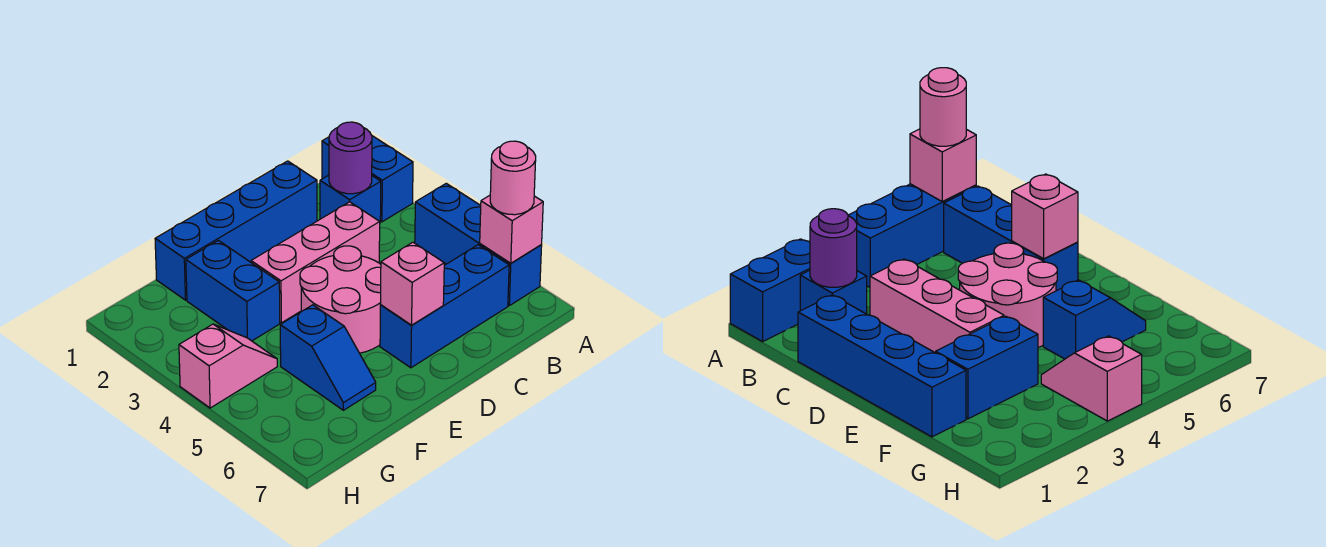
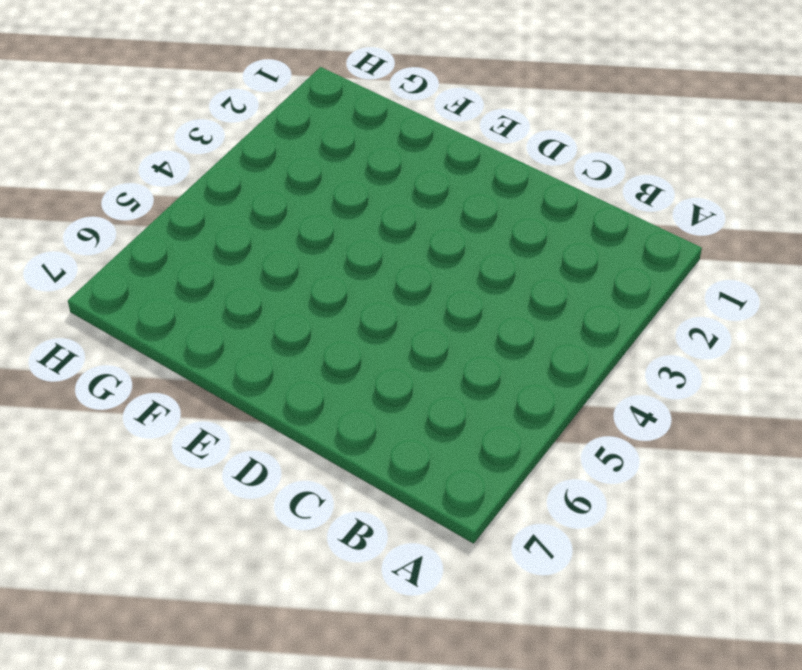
none -> blue 1x2 brick [322,136,413,222]
none -> blue 1x3 brick [415,183,542,306]
none -> blue 1x1 brick [320,175,381,222]

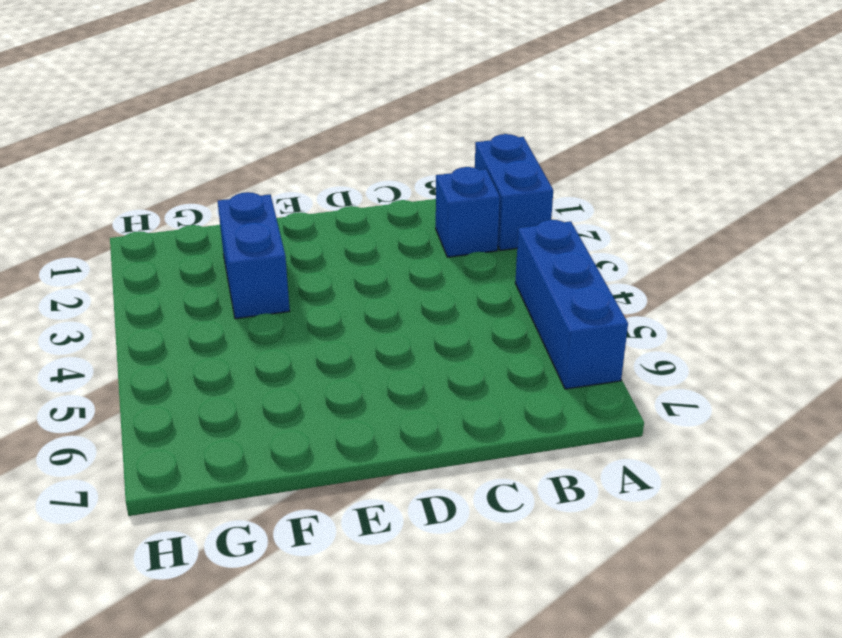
none -> blue 1x3 brick [380,245,509,368]
none -> blue 1x4 brick [155,161,317,300]
none -> pink 1x3 brick [251,202,380,323]

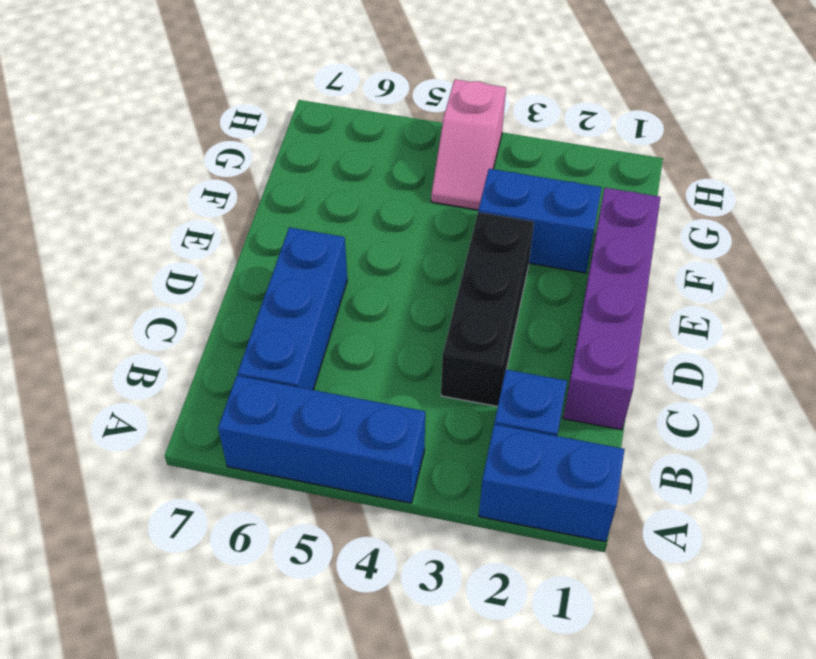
purple 1x4 brick [563,188,661,430] -> blue 1x4 brick [155,161,317,300]
black 1x3 brick [441,212,534,407] -> pink 1x3 brick [251,202,380,323]
none -> pink 2x2 round brick [300,246,381,353]
none -> blue 1x2 slope [280,305,376,410]
none -> pink 1x1 brick [480,195,543,263]

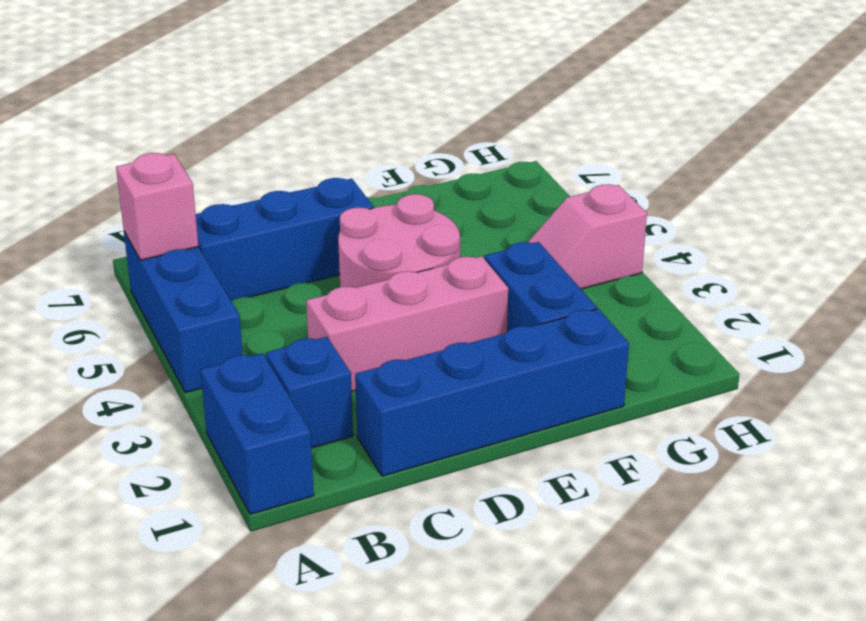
none -> blue 1x2 slope [280,305,376,410]
none -> purple 1x1 round brick [329,122,372,194]
none -> pink 1x1 brick [381,242,444,325]

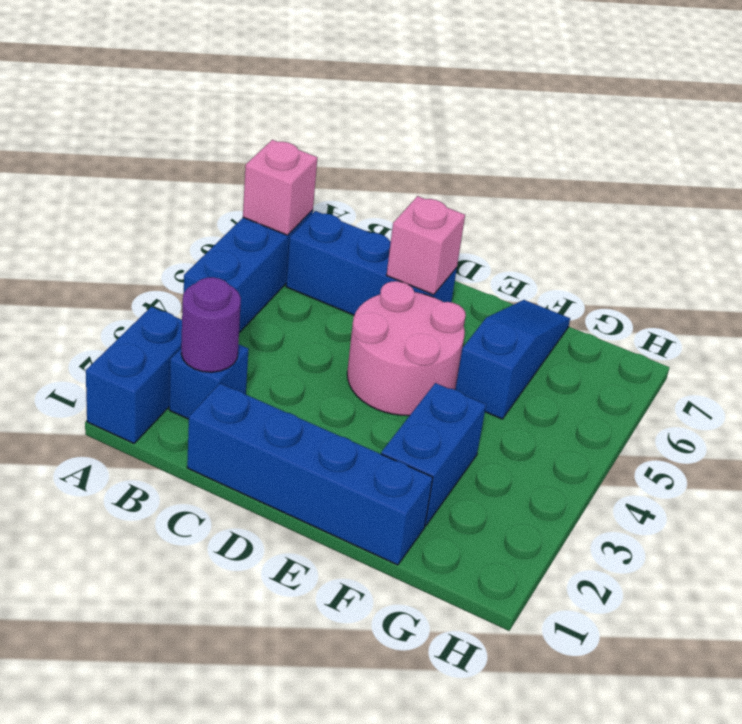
blue 1x3 slope [455,300,570,419] -> blue 1x2 slope [280,305,376,410]
none -> pink 1x3 brick [251,202,380,323]
none -> pink 1x2 slope [179,324,277,408]
none -> pink 1x1 round brick [490,141,536,215]

